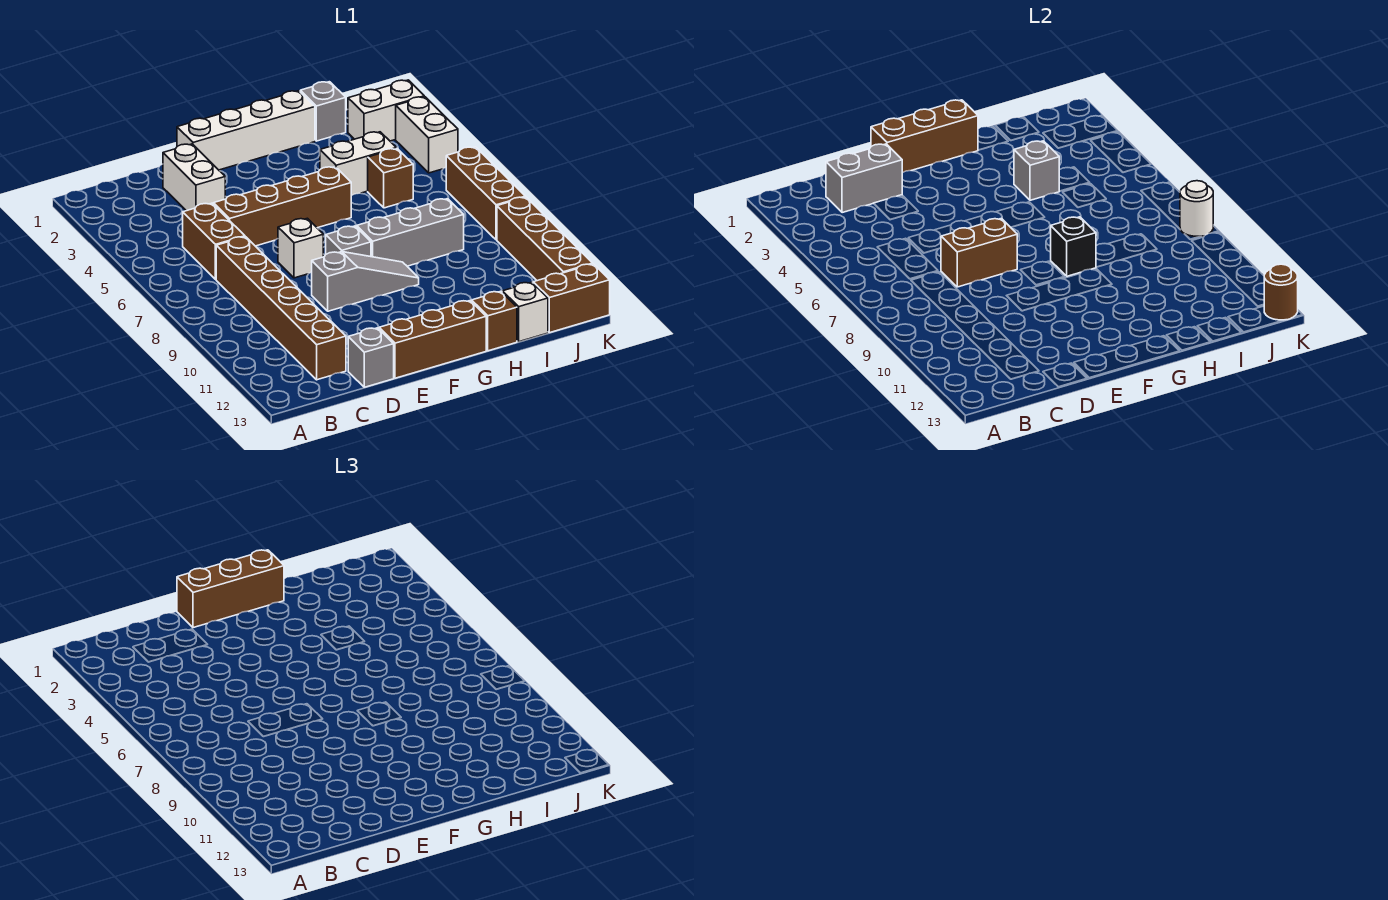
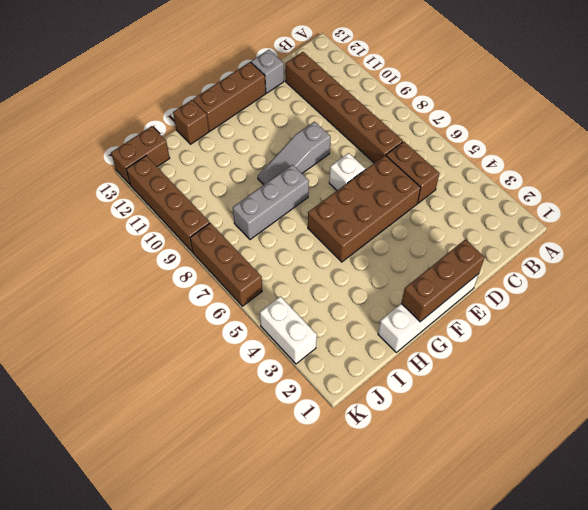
brown 2x4 brick [308,155,421,262] -> brown 1x4 brick [213,167,351,246]
none -> white 1x2 brick [163,144,225,211]
none -> grey 1x1 brick [326,226,371,257]
none -> white 1x2 brick [320,132,396,196]

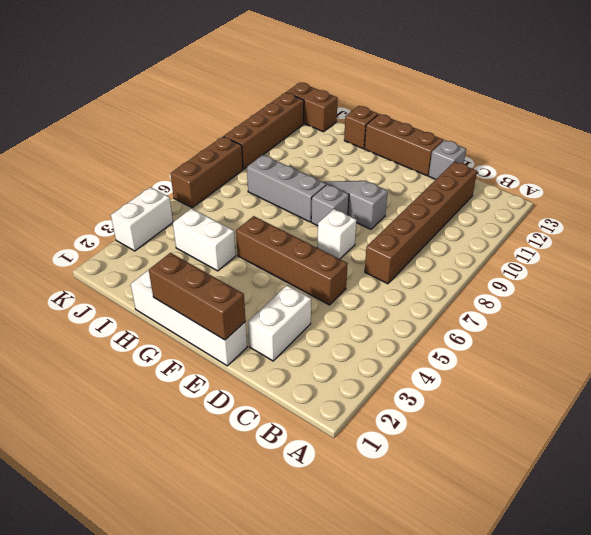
none -> brown 1x2 brick [183,203,245,279]
none -> grey 1x1 brick [300,82,346,141]
none -> brown 1x1 brick [368,148,413,208]

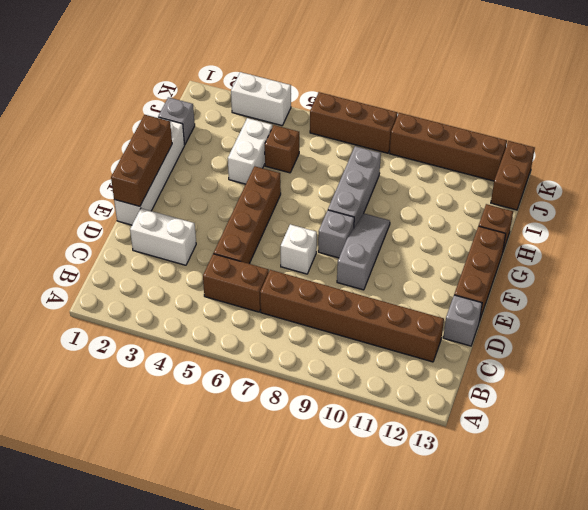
none -> white 1x1 brick [502,282,548,342]
none -> white 1x2 brick [348,80,424,141]
none -> grey 1x2 brick [826,144,902,213]

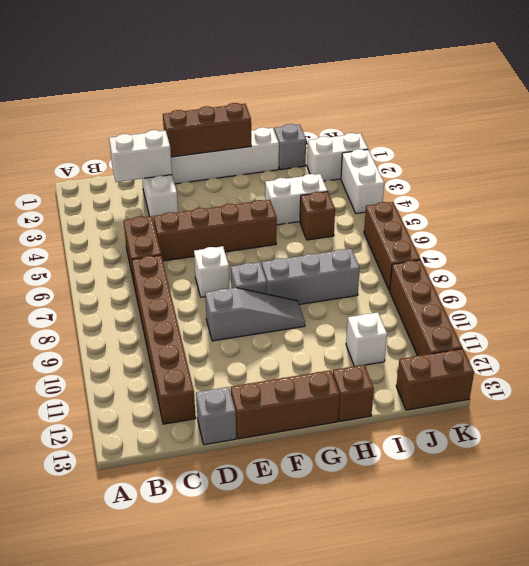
white 1x2 brick [109,130,172,182] -> grey 1x2 brick [826,144,902,213]
white 1x1 brick [346,313,387,366] -> white 1x1 brick moved to [502,282,548,342]
none -> brown 1x2 brick [941,218,1017,287]
none -> black 1x1 brick [1051,217,1096,276]
none -> grey 1x1 brick [1014,141,1059,200]

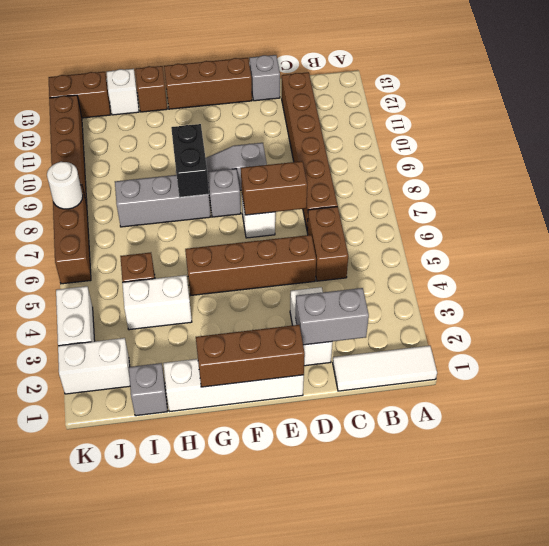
white 1x3 tile [333,346,437,391] -> none
black 1x2 brick [171,124,209,197] -> black 1x1 brick [1051,217,1096,276]
none -> grey 1x1 brick [1014,141,1059,200]
none -> brown 1x1 round brick [1264,264,1298,320]
none -> brown 1x3 brick [177,550,284,628]

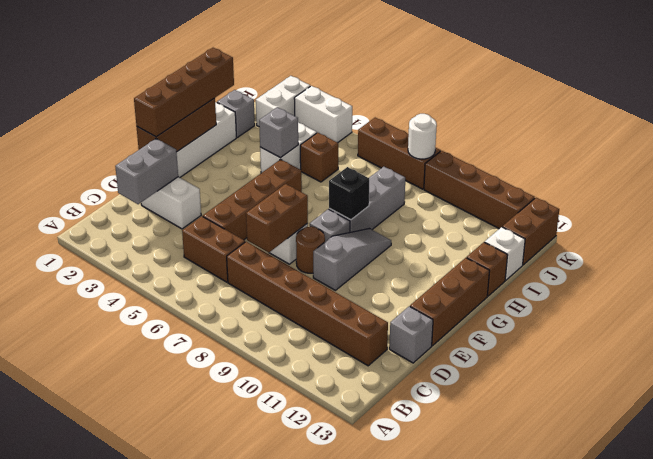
brown 1x4 brick [134,48,234,137] -> brown 1x3 brick [177,550,284,628]
brown 1x1 round brick [296,226,325,273] -> brown 1x1 round brick moved to [1264,264,1298,320]

